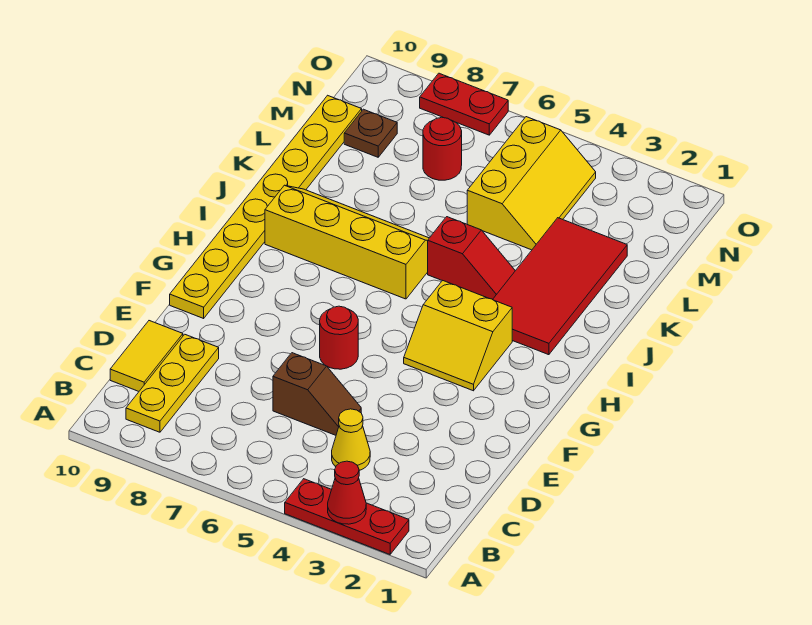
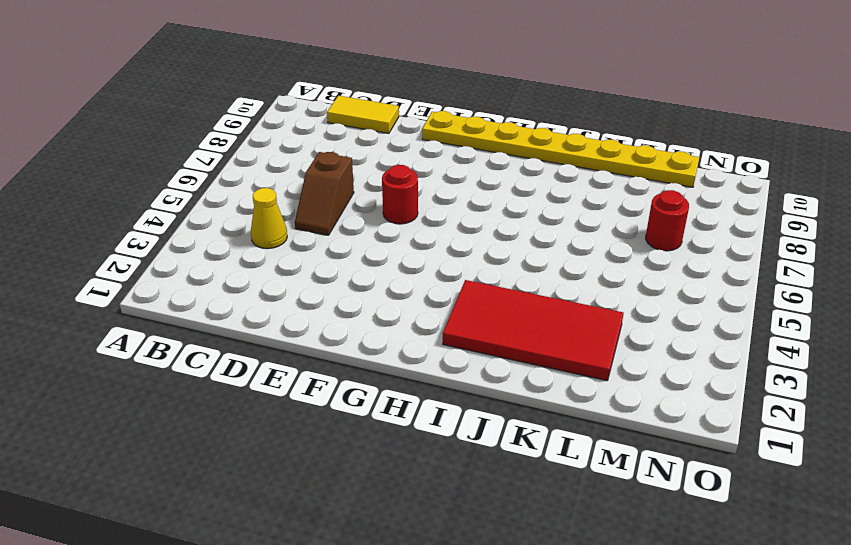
none -> red 1x3 plate [285,479,409,554]
none -> yellow 1x3 plate [126,334,219,432]
none -> yellow 2x2 slope [404,280,512,391]

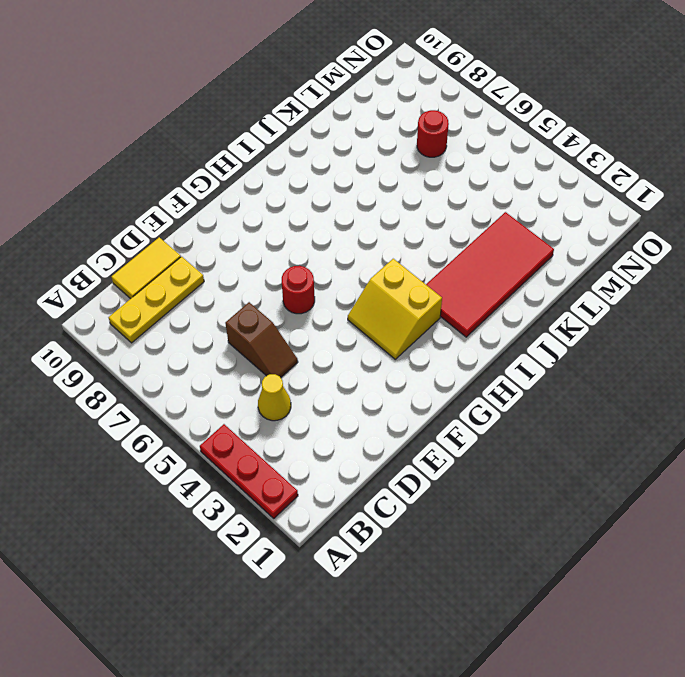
none -> yellow 1x8 plate [170,95,362,318]
none -> yellow 2x4 slope [265,185,429,299]
none -> red 1x2 slope [428,217,515,300]

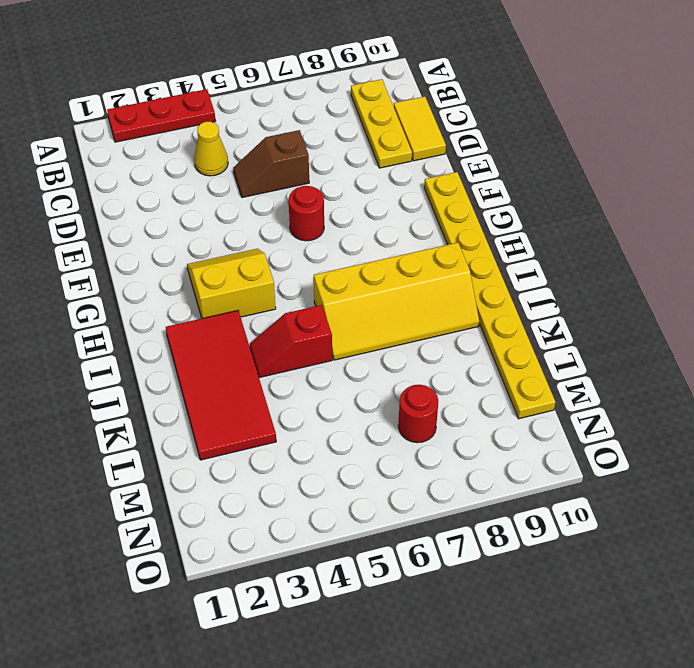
none -> yellow 2x3 slope [467,117,596,250]
none -> brown 1x1 plate [344,109,397,157]
none -> red 1x2 plate [420,73,508,135]

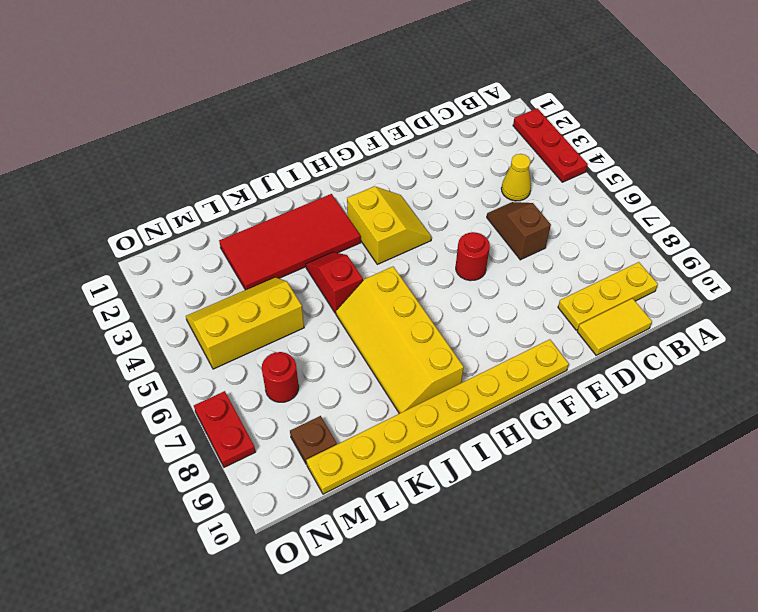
none -> red 1x1 cone [328,461,366,524]

